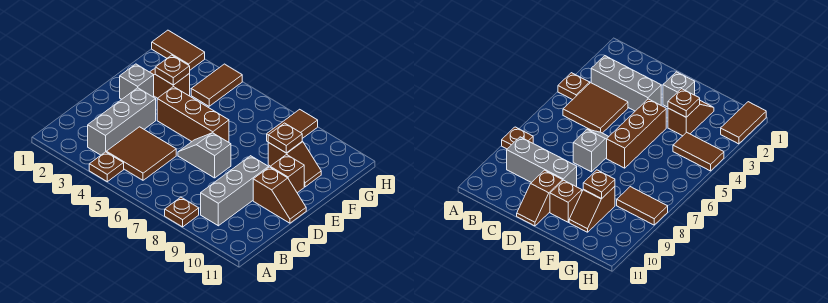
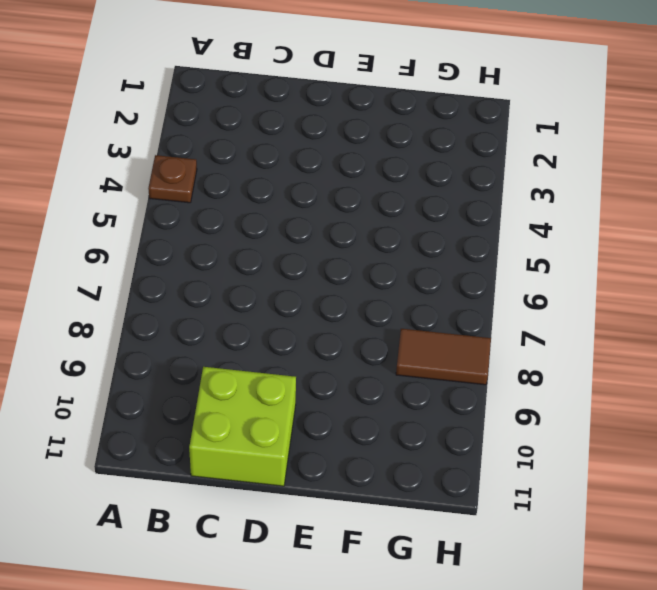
lime 2x2 brick [189,367,296,486] -> brown 1x2 slope [253,167,306,223]
none -> brown 1x1 plate [165,197,199,227]
none -> grey 1x3 brick [88,88,156,155]
none -> brown 2x2 tile [106,127,176,180]

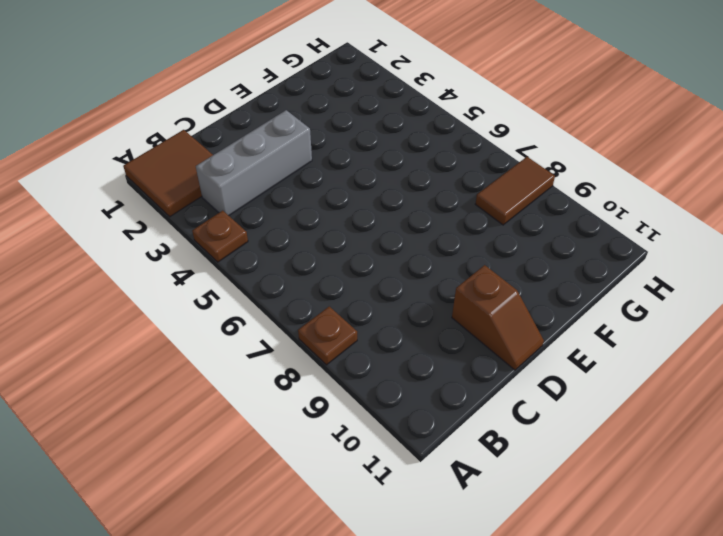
brown 2x2 tile [123,130,213,217] -> brown 2x2 tile moved to [106,127,176,180]
none -> grey 1x3 brick [201,156,269,226]
none -> grey 1x2 slope [178,133,231,178]
none -> grey 1x1 brick [120,64,154,99]

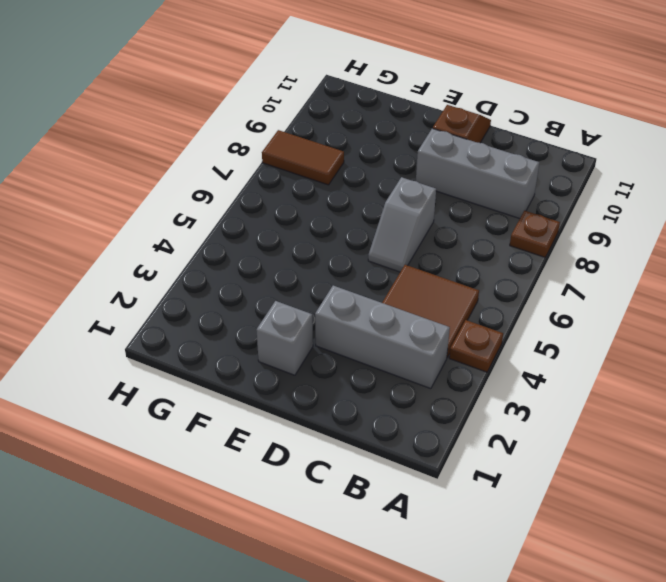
none -> brown 1x3 brick [157,87,229,142]
none -> brown 1x1 brick [270,155,304,193]
none -> brown 1x2 slope [150,69,190,98]

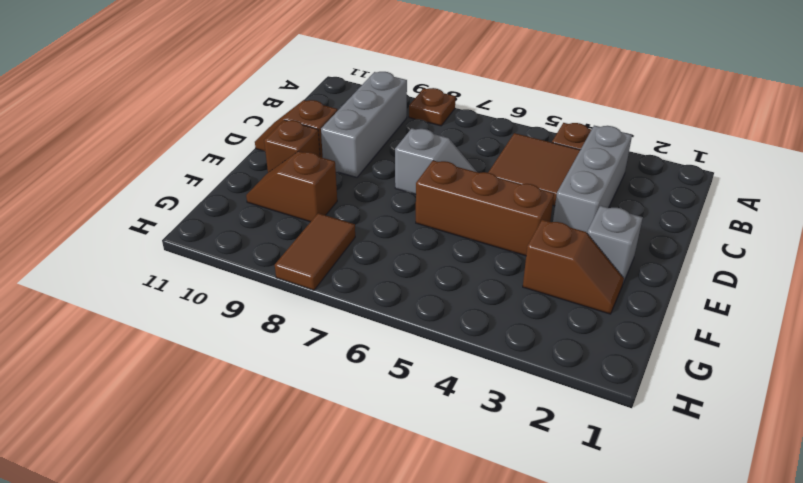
none -> brown 1x2 tile [191,64,242,106]
none -> brown 1x2 tile [152,30,205,70]
none -> brown 1x1 plate [155,55,190,85]

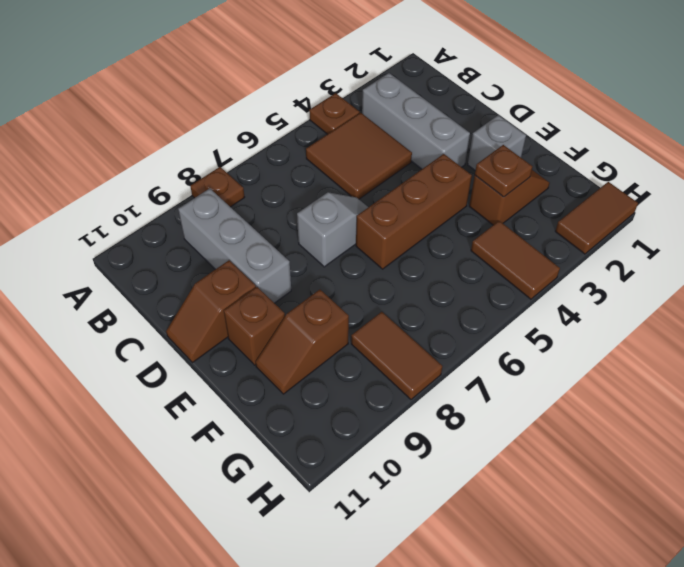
none -> brown 1x1 plate [268,123,302,153]

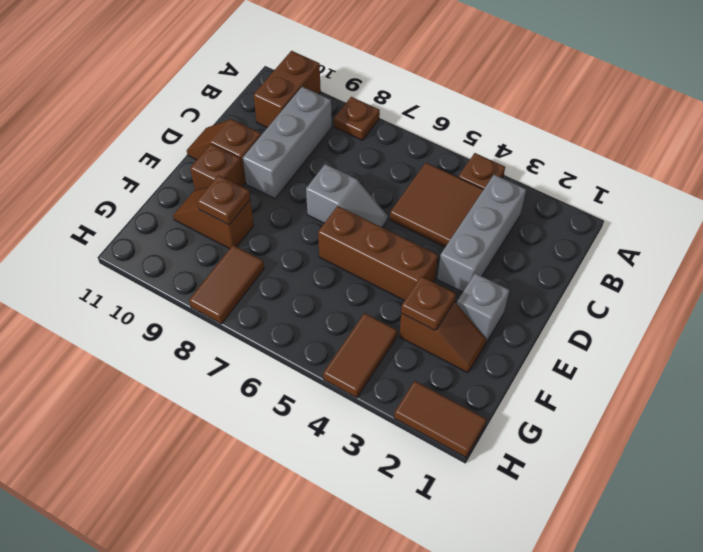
brown 1x2 brick [253,51,321,128] -> none

